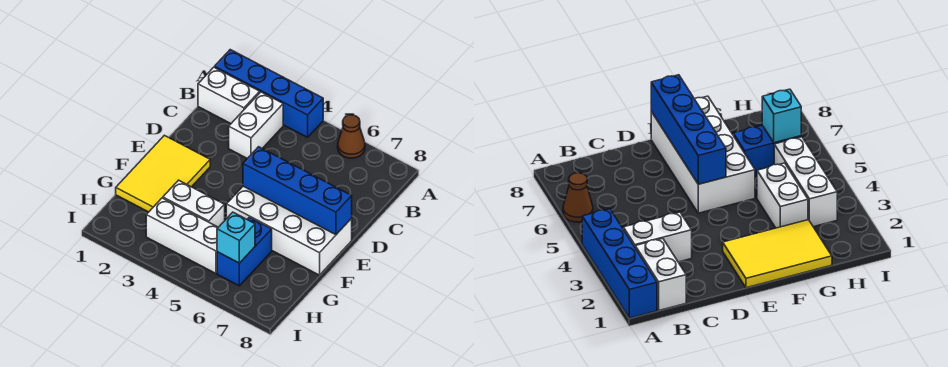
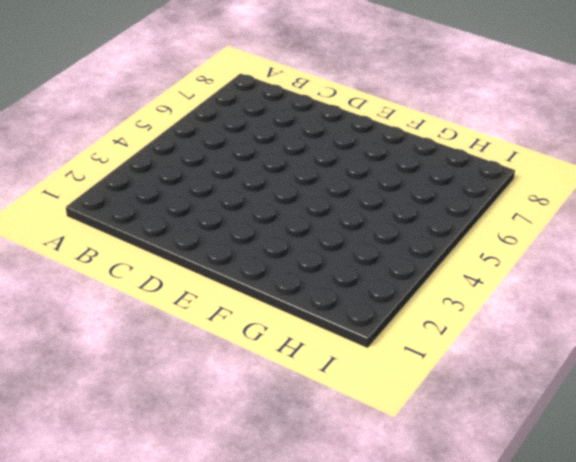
none -> blue 1x4 brick [215,50,323,137]
none -> brown 1x1 cone [338,115,365,158]

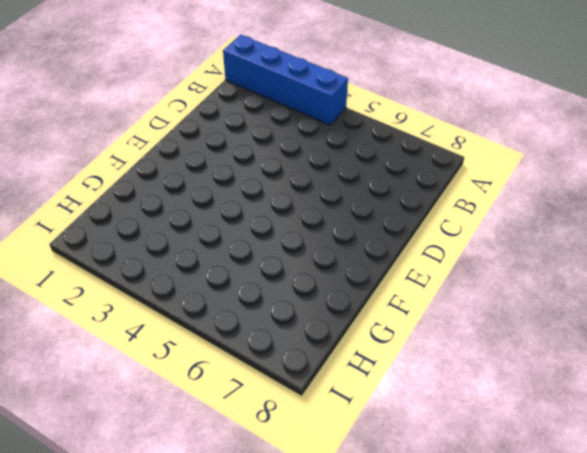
none -> brown 1x1 cone [338,115,365,158]
none -> white 1x2 brick [198,67,260,123]

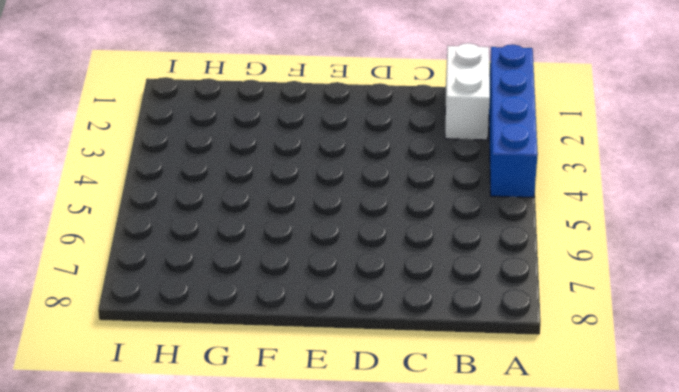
none -> brown 1x1 cone [338,115,365,158]
none -> white 1x2 brick [229,92,283,159]

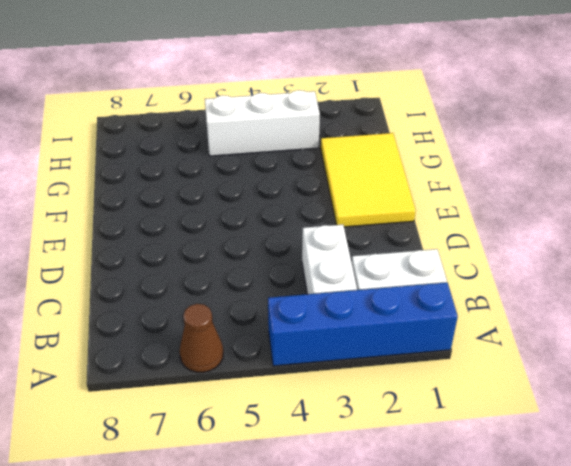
none -> white 2x4 brick [226,186,352,275]
none -> white 1x2 brick [163,180,225,227]

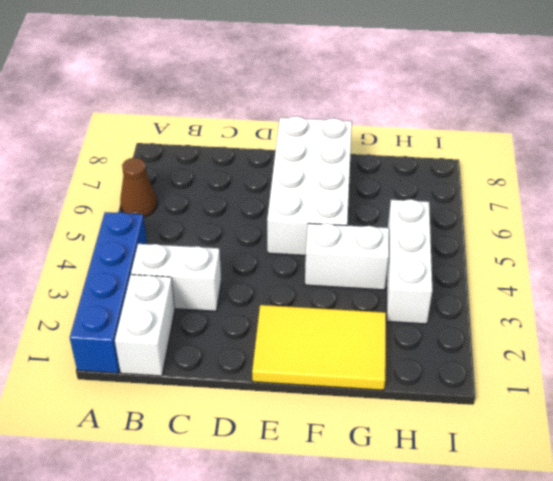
white 1x2 brick [305,223,389,290] -> white 1x2 brick turned to [163,180,225,227]
none -> blue 1x2 brick [217,217,272,286]
none -> blue 1x4 brick [243,147,352,235]

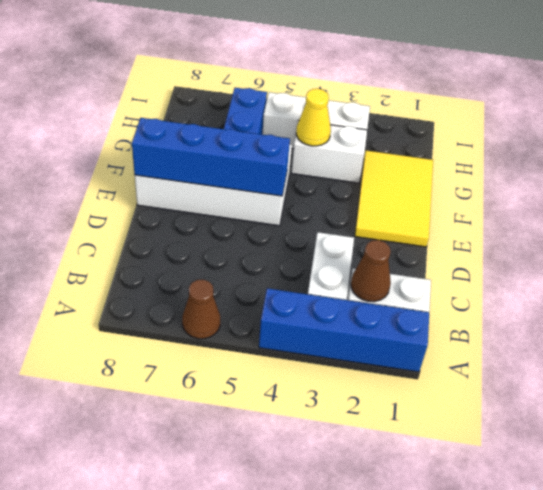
brown 1x1 cone [351,240,391,302] -> none
yellow 1x1 cone [296,89,331,146] -> none
none -> cyan 1x1 brick [217,212,255,263]

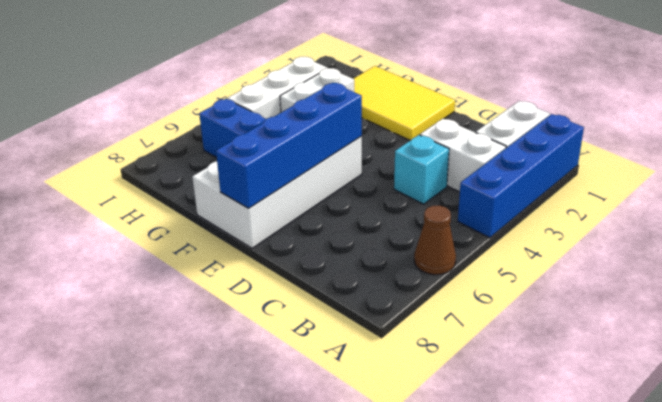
cyan 1x1 brick [394,135,449,204] -> cyan 1x1 brick moved to [217,212,255,263]

